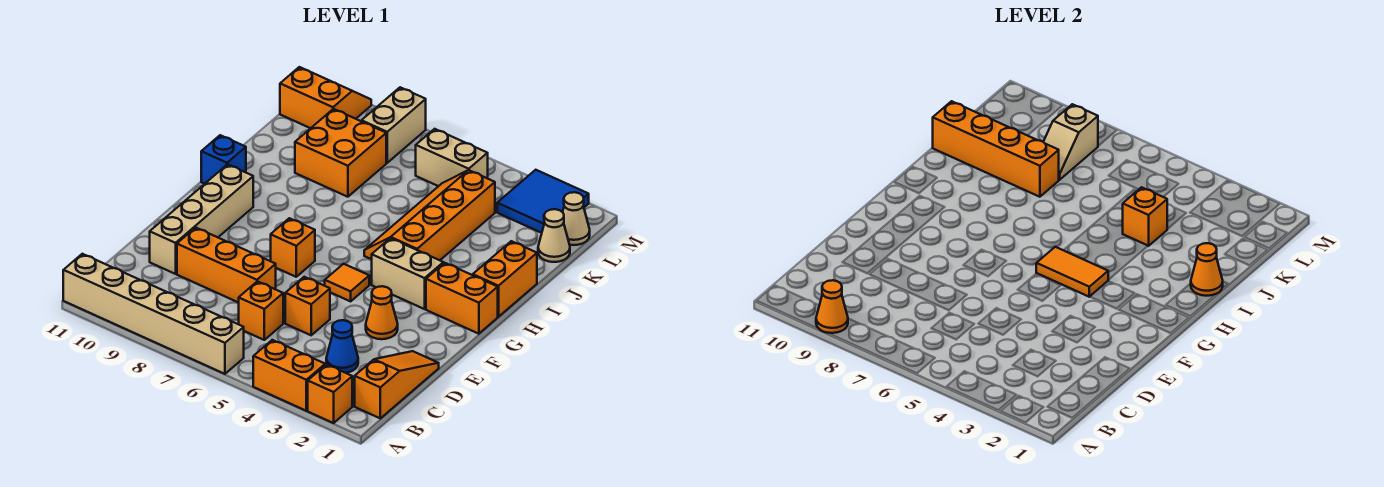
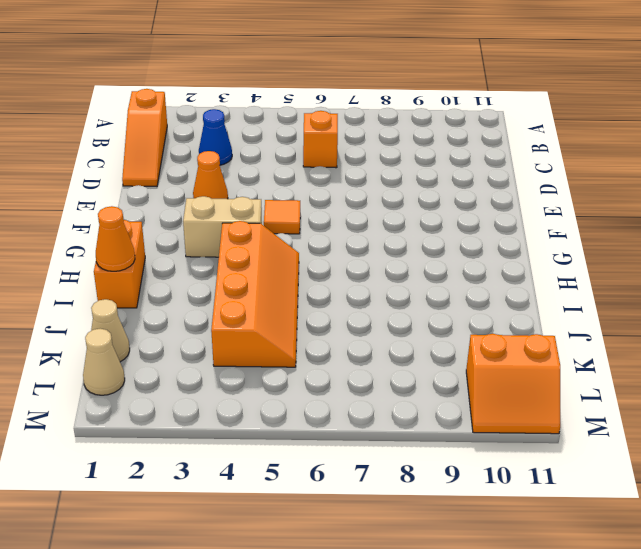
none -> orange 1x1 brick [308,364,352,423]
none -> orange 1x2 brick [253,340,325,411]
none -> tan 1x6 brick [63,254,244,374]
none -> orange 1x1 brick [285,277,330,335]

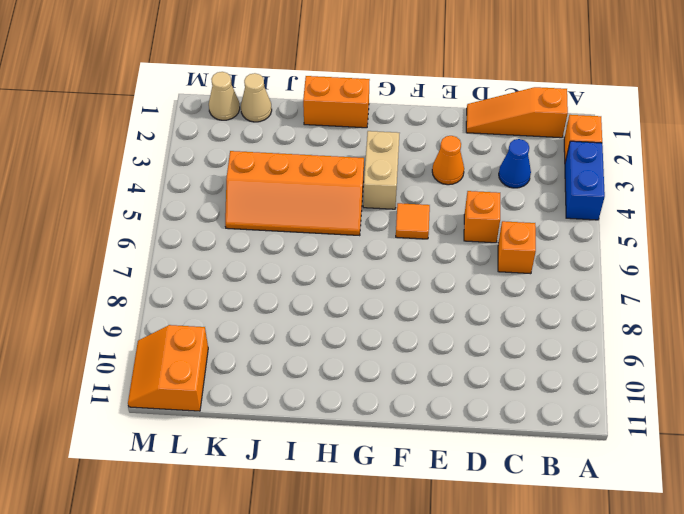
blue 1x2 brick [565,141,605,220] -> orange 1x2 brick [253,340,325,411]
none -> tan 1x6 brick [63,254,244,374]
none -> orange 1x3 brick [177,228,276,303]
none -> tan 1x4 brick [150,164,253,274]
none -> orange 1x1 brick [271,218,315,277]

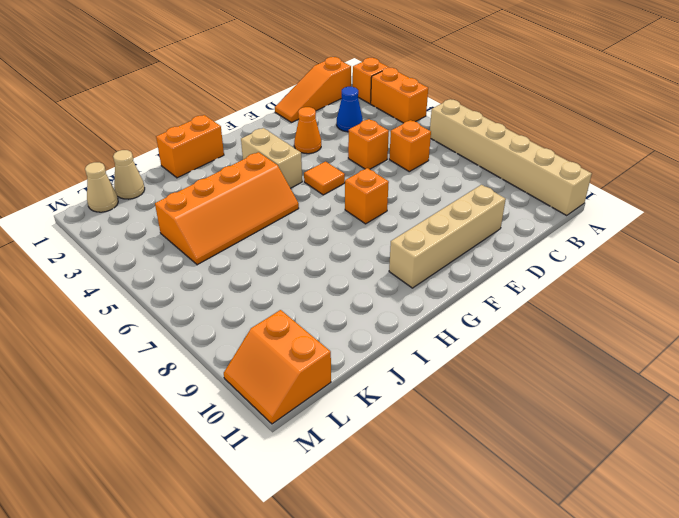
none -> orange 1x3 brick [177,228,276,303]
none -> orange 1x2 brick [426,263,498,334]
none -> blue 1x1 brick [201,135,246,184]
none -> orange 2x2 brick [295,109,386,197]

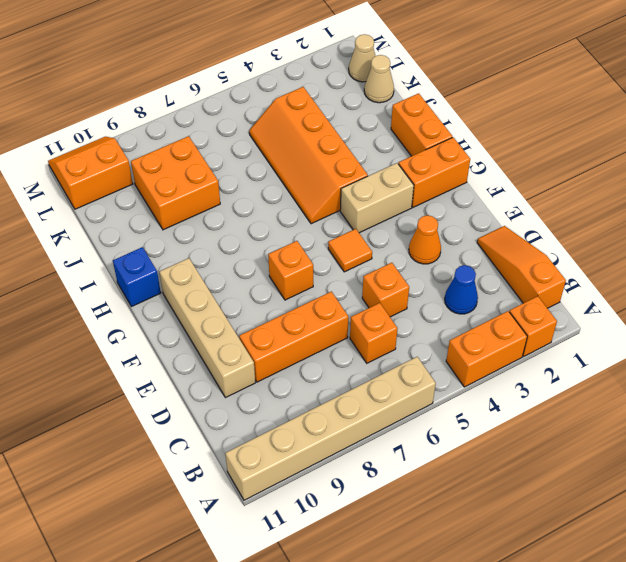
none -> blue 2x2 tile [497,170,589,233]
none -> tan 1x2 brick [416,129,488,186]
none -> tan 1x2 brick [362,87,426,163]
none -> orange 1x1 cone [816,280,848,333]

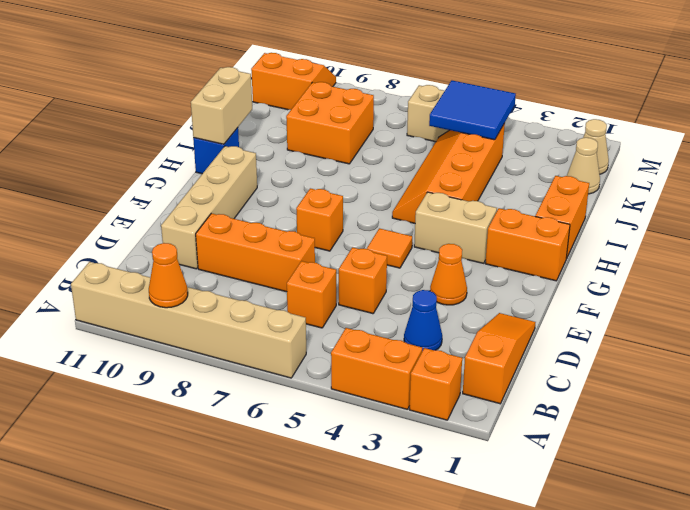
tan 1x2 brick [191,67,252,144] -> tan 1x2 brick moved to [362,87,426,163]
blue 2x2 tile [429,81,516,140] -> blue 2x2 tile moved to [497,170,589,233]
none -> orange 1x2 tile [1036,247,1108,297]
none -> orange 1x1 cone [1191,243,1223,296]
none -> orange 1x1 brick [1123,187,1167,246]
none -> orange 1x4 brick [933,101,1059,197]

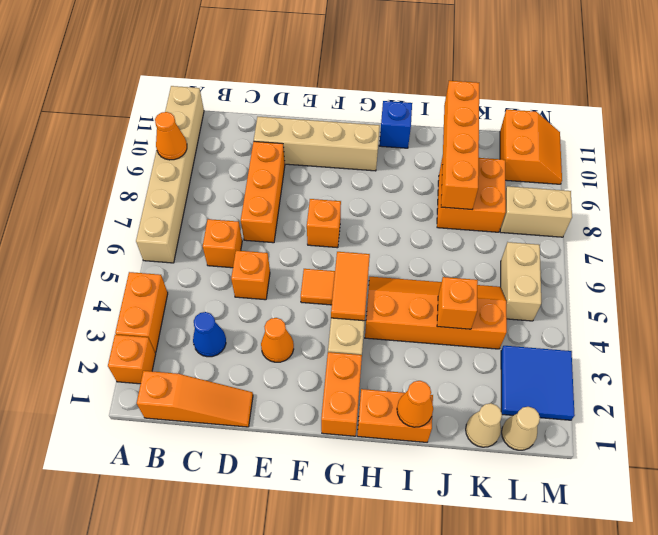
none -> tan 1x2 slope [1043,104,1098,180]

